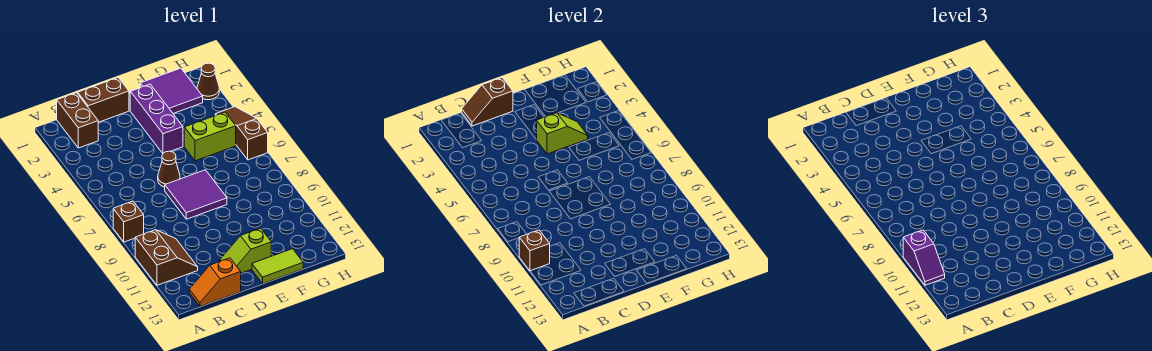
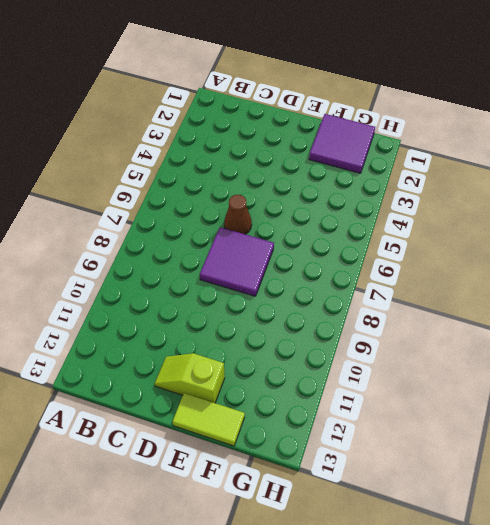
none -> brown 1x1 brick [113,201,144,242]
none -> brown 2x2 slope [135,230,198,285]
none -> brown 1x2 brick [57,93,98,148]

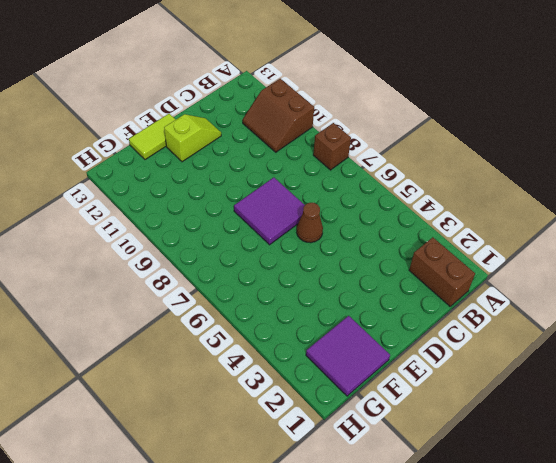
none -> orange 1x2 slope [189,258,241,306]
none -> brown 1x2 brick [78,78,129,122]
none -> purple 1x3 brick [130,84,183,153]

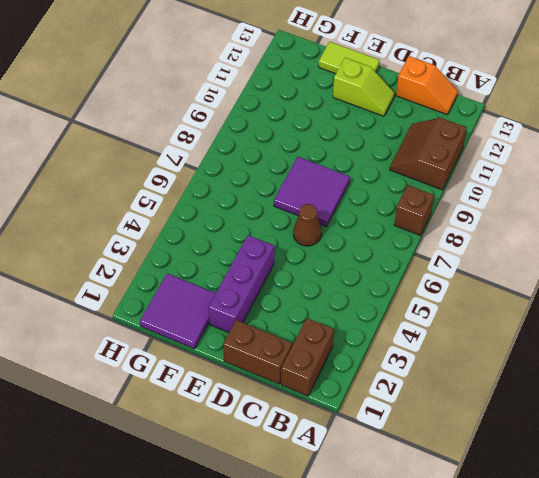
none -> lime 1x2 brick [184,112,236,161]
none -> brown 1x1 cone [197,63,219,100]
none -> brown 1x3 slope [215,107,268,160]

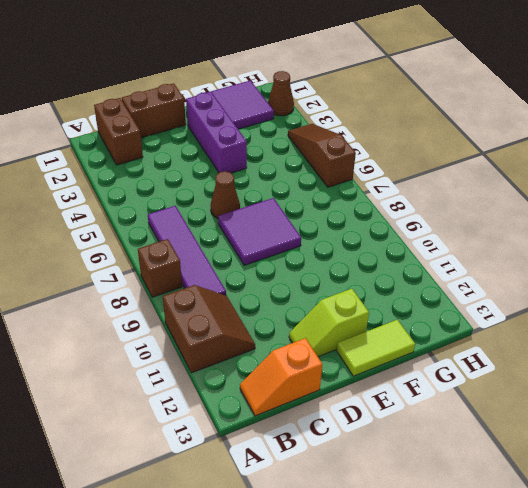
purple 1x4 tile [148,206,226,295] -> none
none -> lime 1x2 brick [184,112,236,161]
none -> brown 1x1 brick [519,230,550,271]
none -> brown 1x2 slope [462,78,513,126]

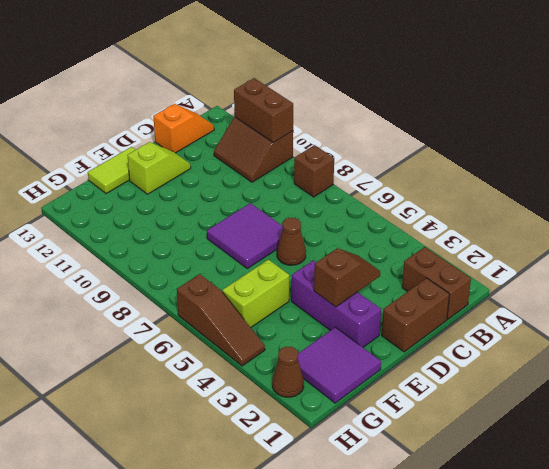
brown 1x2 brick [234,78,293,143] -> brown 1x1 brick [519,230,550,271]
brown 1x2 slope [314,248,380,307] -> brown 1x2 slope moved to [462,78,513,126]
none -> lime 1x2 slope [537,113,588,154]
none -> purple 1x2 slope [903,230,945,285]

